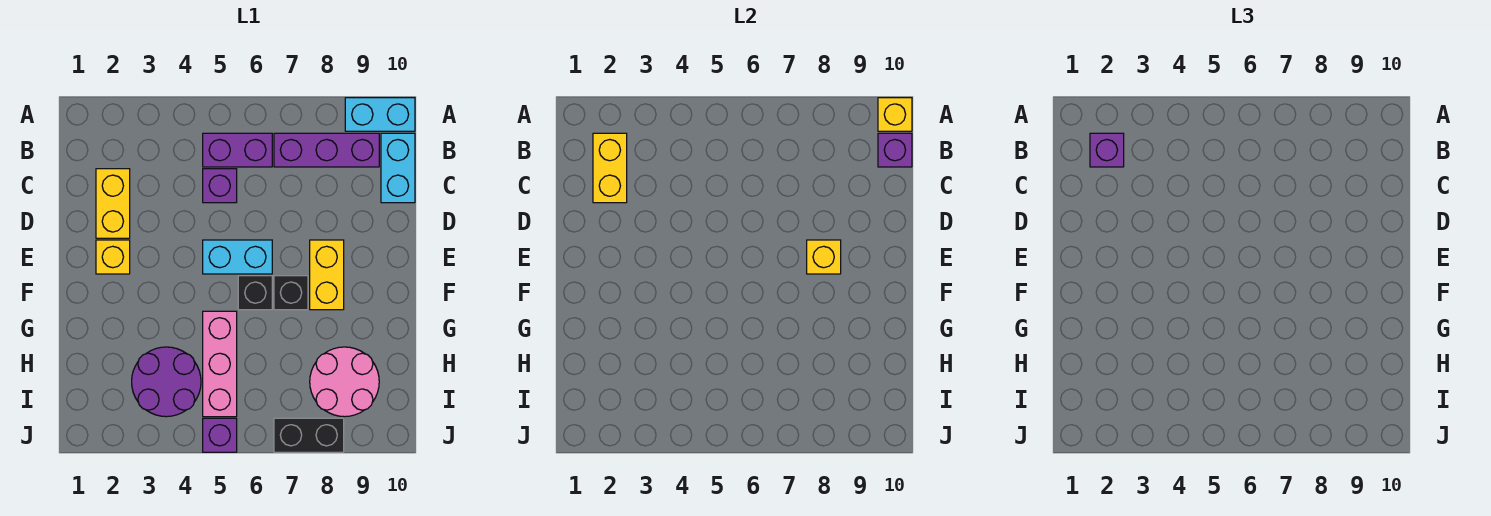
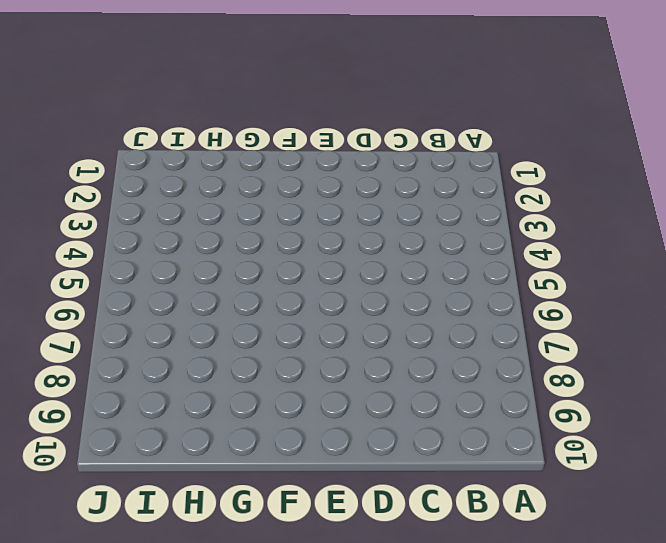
none -> cyan 1x2 brick [345,98,415,131]
none -> purple 1x2 brick [203,133,272,167]
none -> purple 1x3 brick [274,133,379,167]

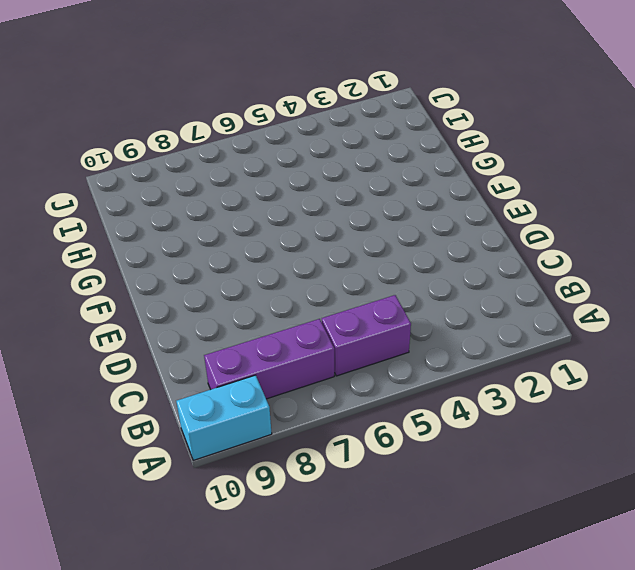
none -> cyan 1x2 brick [381,133,415,203]
none -> yellow 1x2 brick [96,169,130,238]
none -> purple 1x1 brick [203,169,237,203]

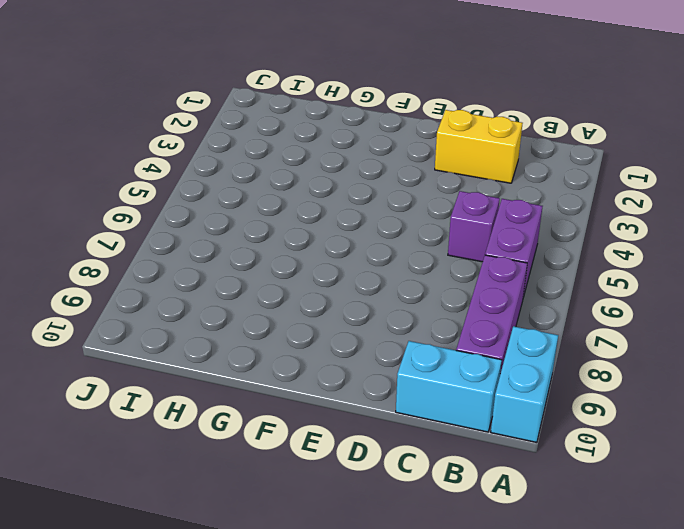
none -> yellow 1x1 brick [96,240,130,274]
none -> cyan 1x2 brick [203,240,272,274]
none -> yellow 1x2 brick [310,240,344,310]

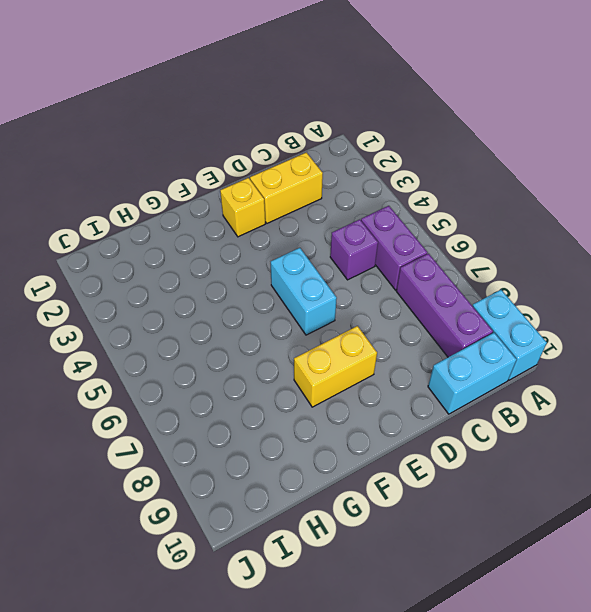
none -> black 1x1 brick [238,276,272,310]
none -> black 1x1 brick [274,276,308,310]
none -> pink 1x3 brick [203,311,237,417]

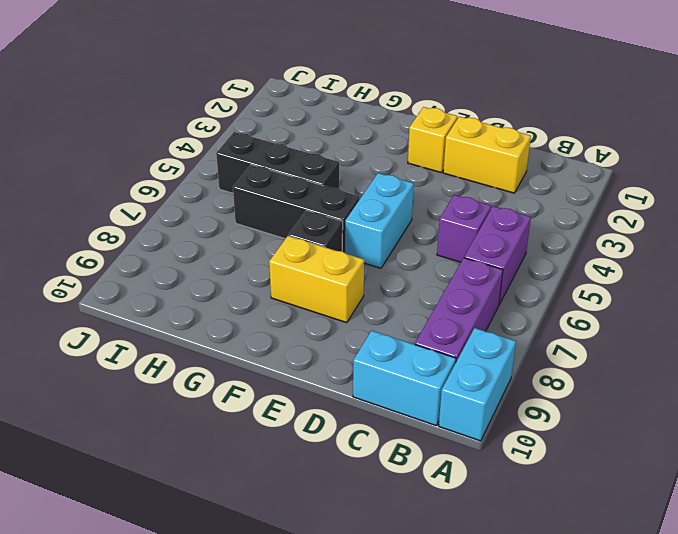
black 1x3 brick [233,165,360,253] -> black 1x1 brick [238,276,272,310]
black 1x3 brick [216,132,339,193] -> pink 1x3 brick [203,311,237,417]
none -> purple 2x2 round brick [132,347,201,417]
none -> pink 2x2 round brick [310,347,379,417]
none -> purple 1x1 brick [203,418,237,452]

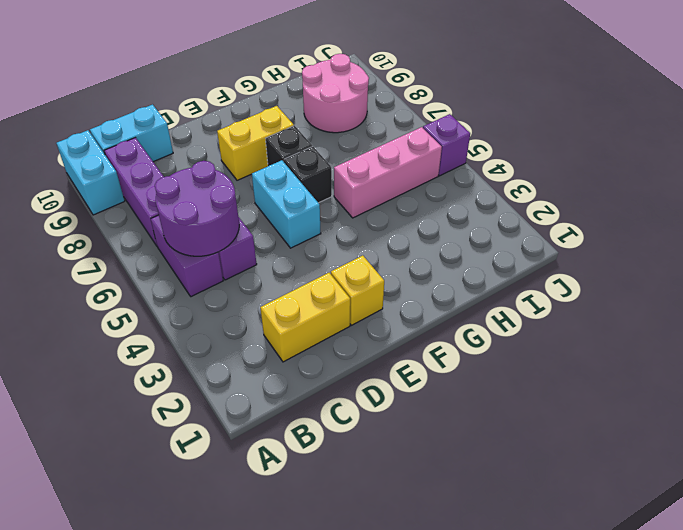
purple 2x2 round brick [155,161,239,256] -> purple 2x2 round brick moved to [132,347,201,417]
none -> black 1x2 brick [274,418,344,452]
none -> yellow 1x1 brick [878,98,912,131]
none -> yellow 1x2 brick [593,133,627,203]

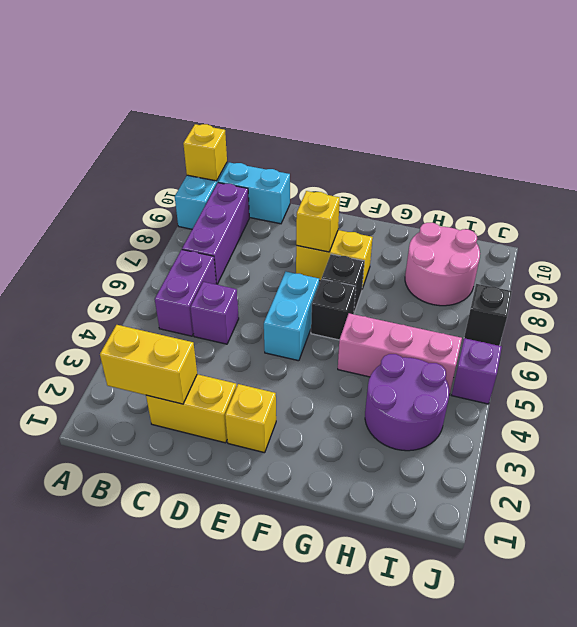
black 1x1 brick [464,284,512,346] -> black 1x2 brick [274,418,344,452]
none -> purple 1x1 brick [878,133,912,167]
none -> purple 1x1 brick [1090,133,1124,167]

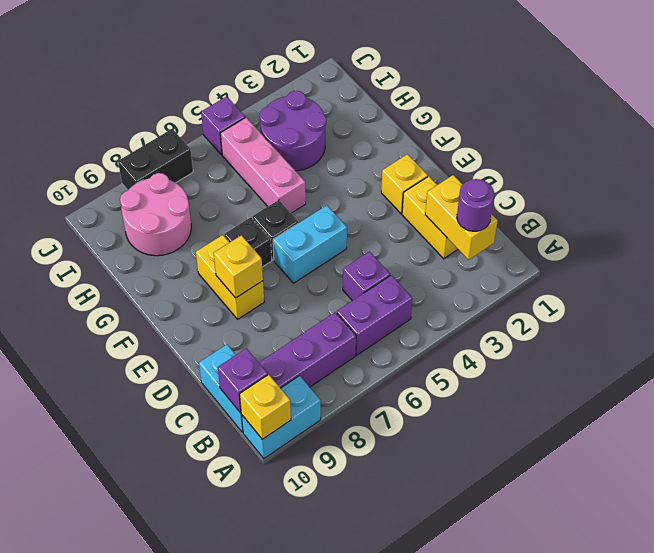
purple 1x1 round brick [457,179,494,231] -> purple 1x1 brick [1090,133,1124,167]

